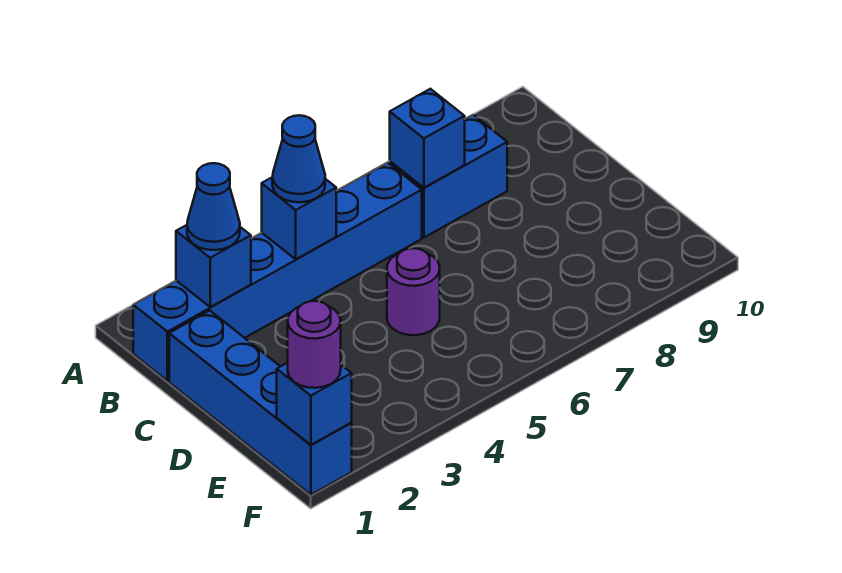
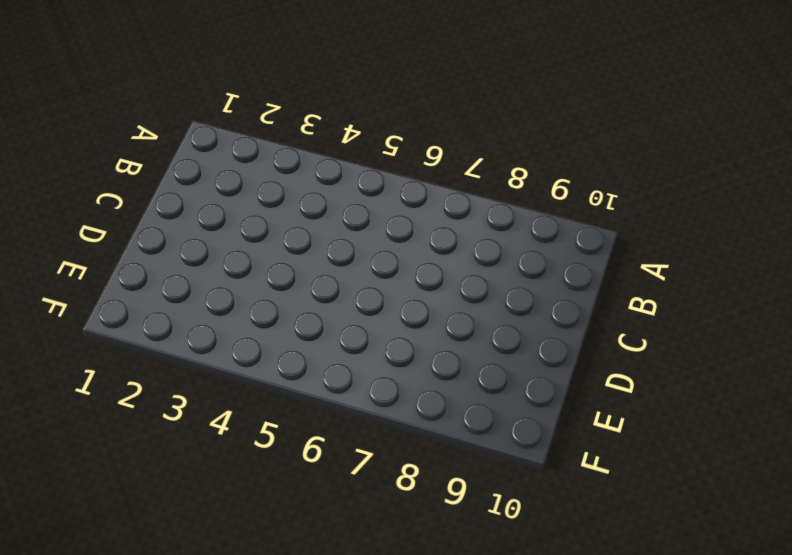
none -> blue 1x6 brick [133,163,422,381]
none -> blue 1x2 brick [390,115,507,238]

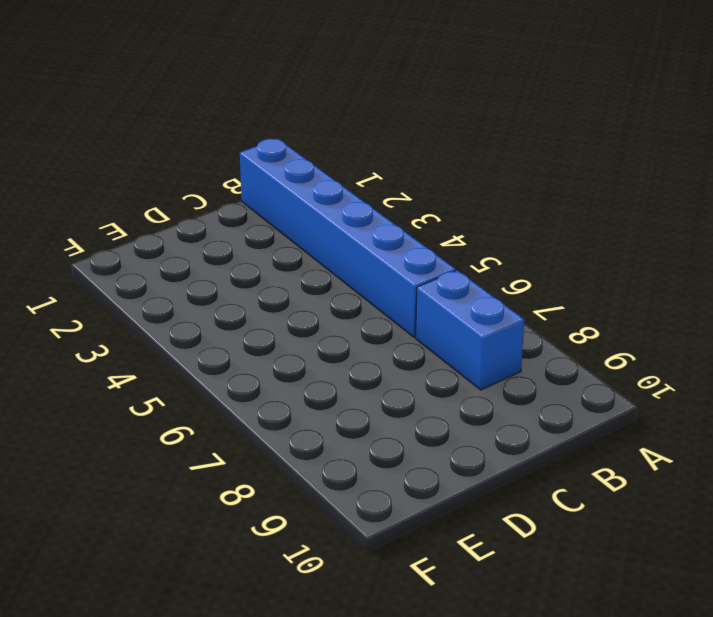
none -> blue 1x4 brick [169,311,352,495]
none -> purple 1x1 round brick [387,248,440,335]

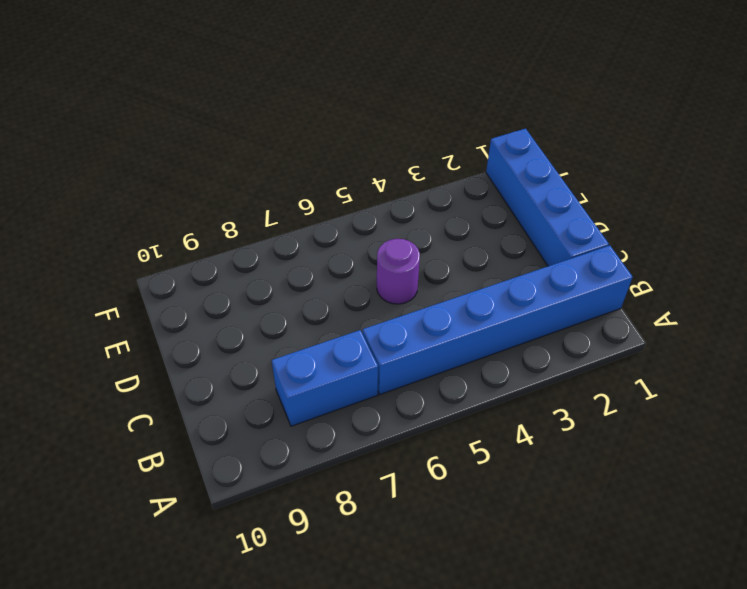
none -> blue 1x1 brick [176,225,251,307]
none -> blue 1x1 brick [262,178,336,259]

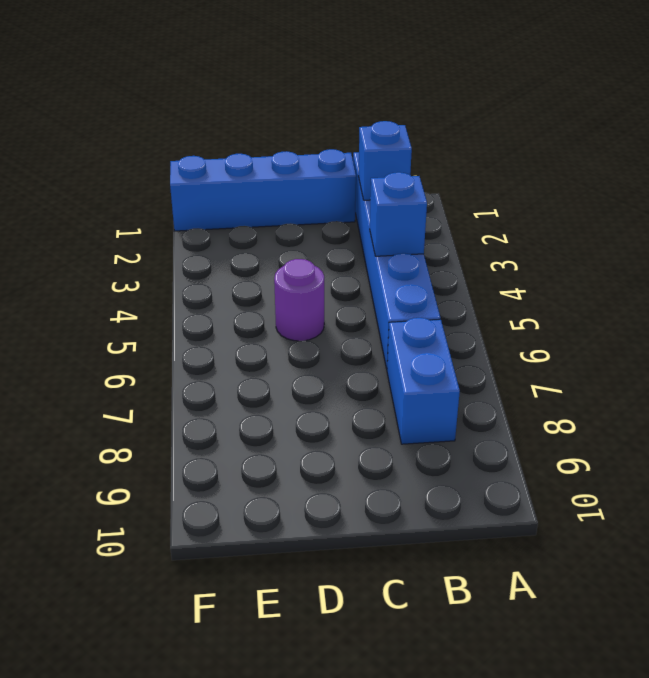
none -> blue 1x1 brick [390,89,465,188]
none -> blue 1x1 brick [277,363,352,445]

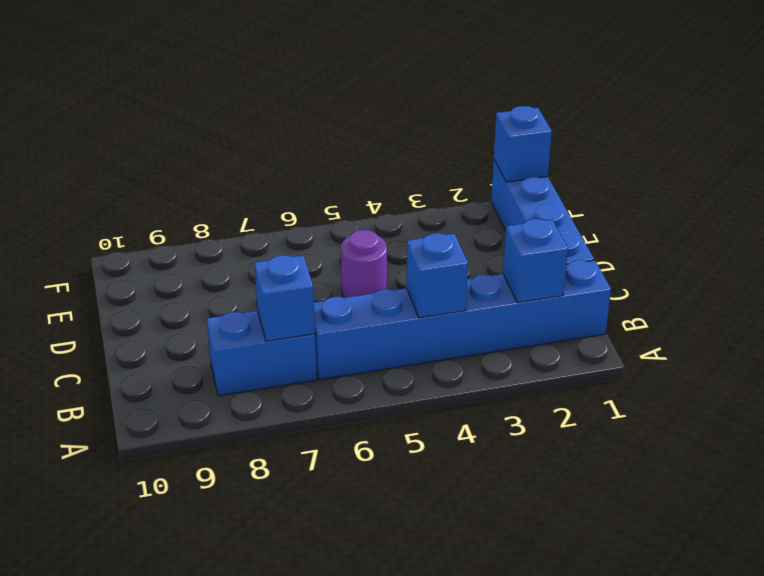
none -> blue 1x1 cone [187,163,240,250]
none -> blue 1x1 cone [272,115,325,202]

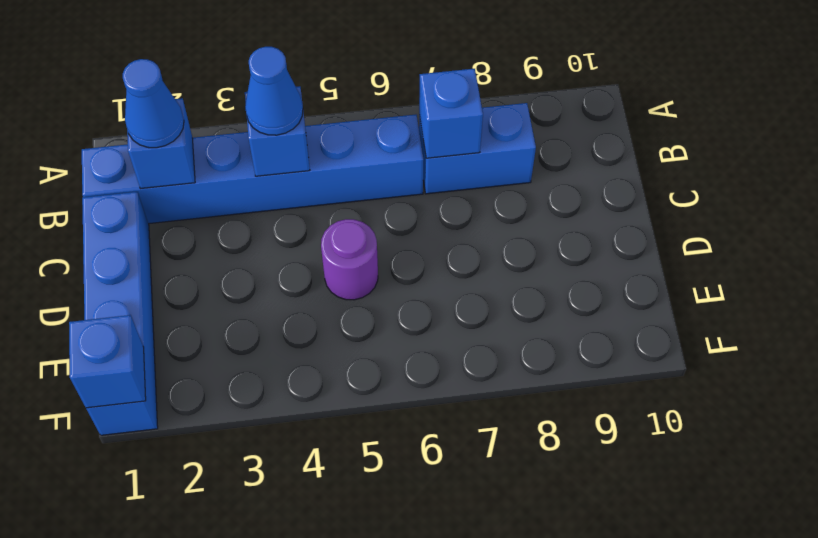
none -> purple 1x1 round brick [288,301,341,388]

